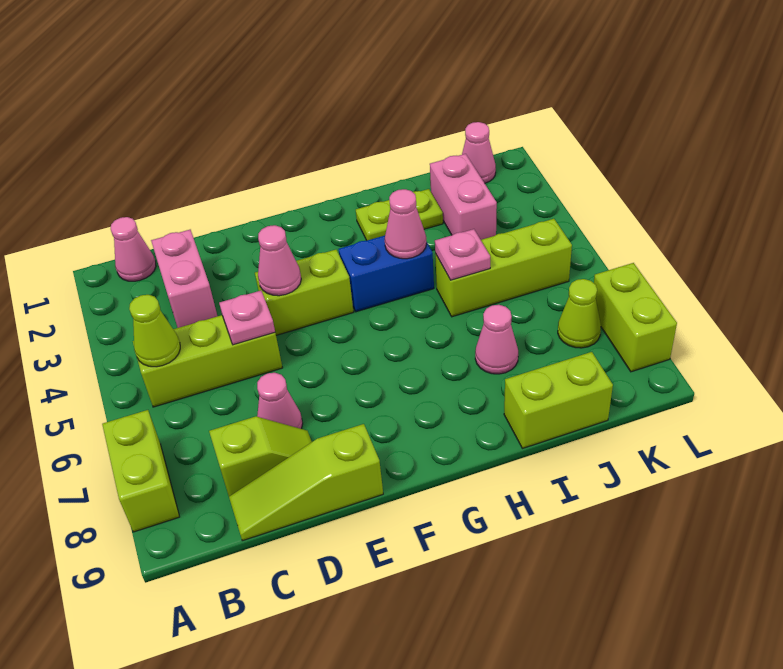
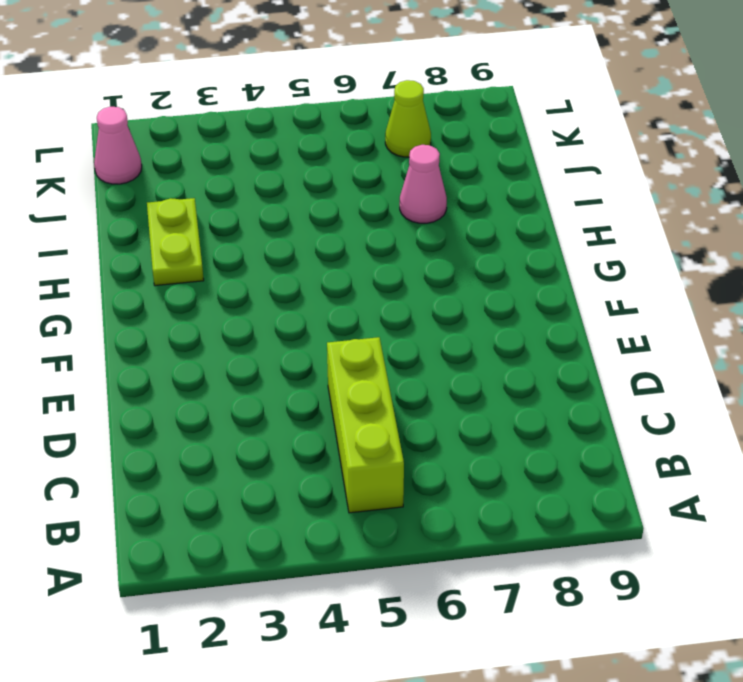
none -> lime 1x2 brick [102,410,180,532]
none -> pink 1x1 cone [111,217,156,281]
none -> pink 1x2 brick [151,230,217,328]

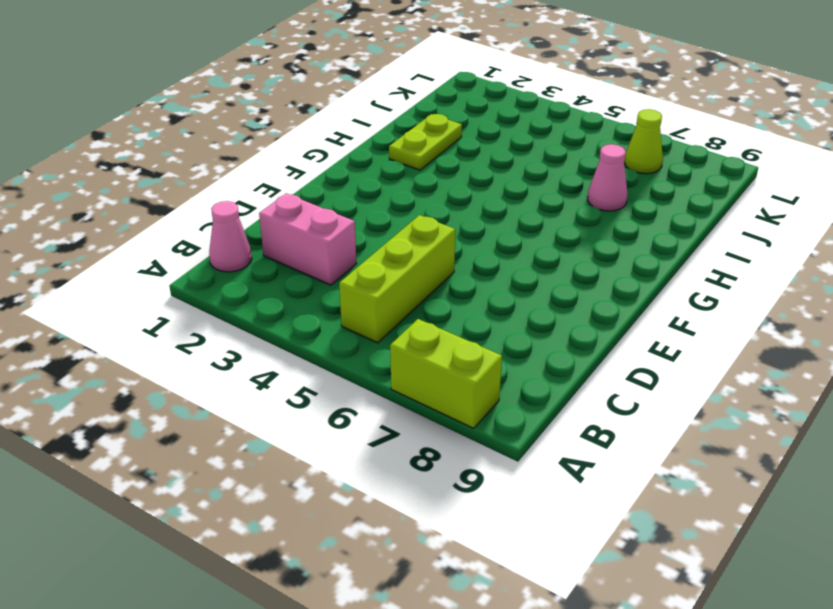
none -> lime 1x2 slope [209,416,312,496]
none -> lime 1x3 slope [229,424,383,541]
none -> pink 1x1 cone [257,373,303,429]

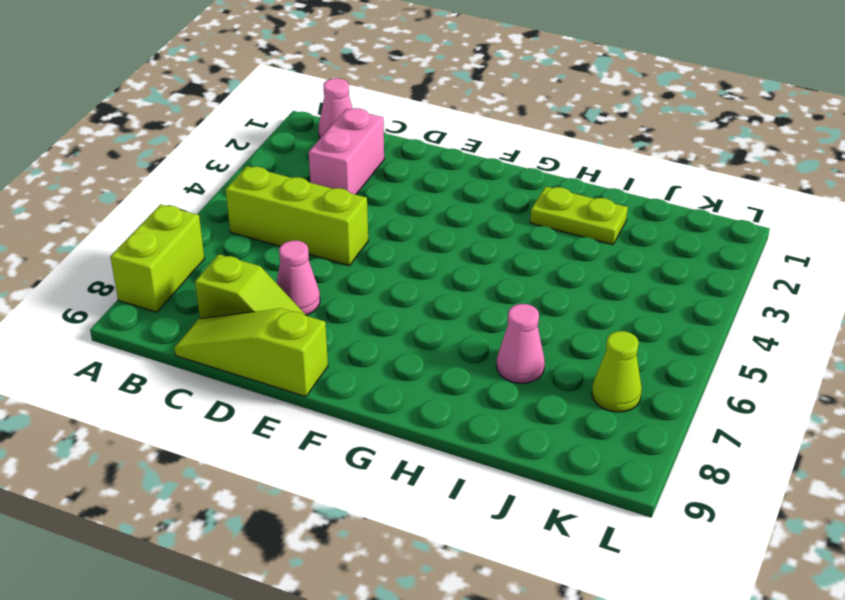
none -> lime 1x2 brick [255,250,354,335]
none -> blue 1x2 brick [339,236,434,312]
none -> lime 1x3 brick [435,219,572,317]

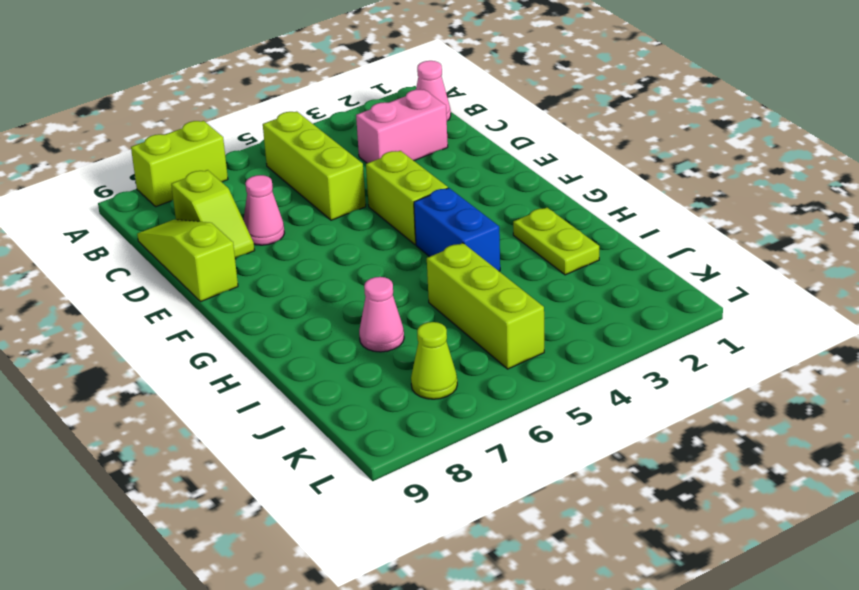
none -> lime 1x2 brick [504,352,613,448]
none -> pink 1x2 brick [430,154,497,240]
none -> pink 1x1 cone [462,122,496,183]

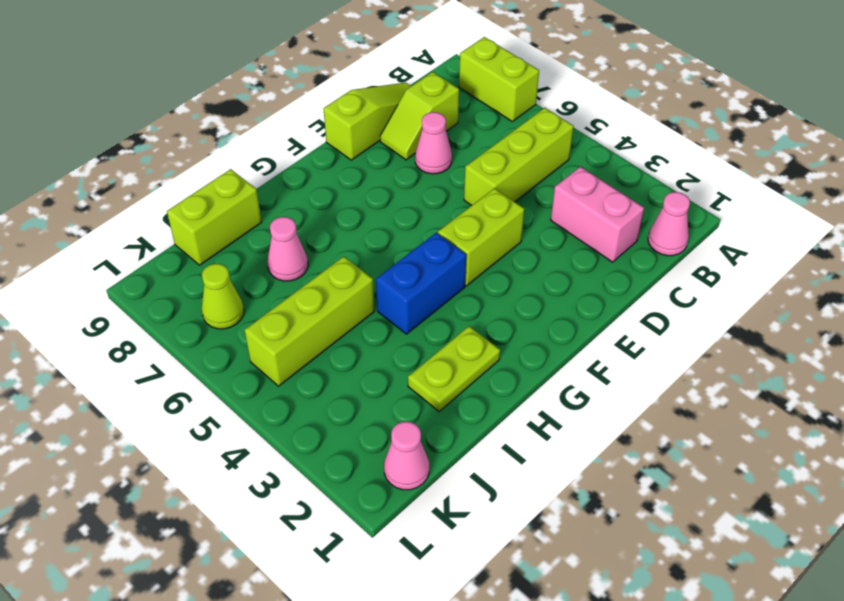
none -> pink 1x2 brick [430,154,497,240]
none -> lime 1x2 brick [594,263,677,372]
none -> lime 1x1 cone [129,295,180,367]

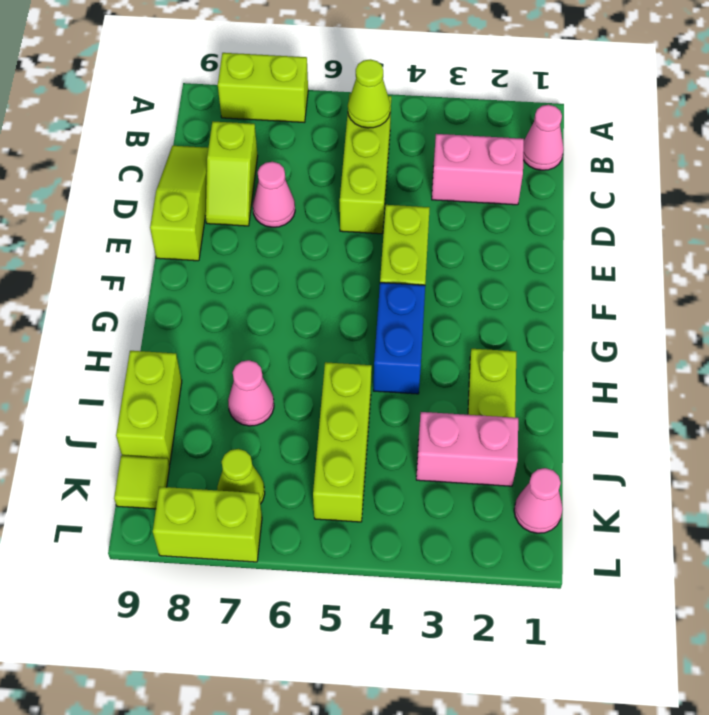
lime 1x1 tile [114,456,170,509] -> none
none -> pink 1x1 plate [219,291,275,345]
none -> pink 1x1 cone [258,225,301,296]
none -> pink 1x1 cone [385,189,426,259]

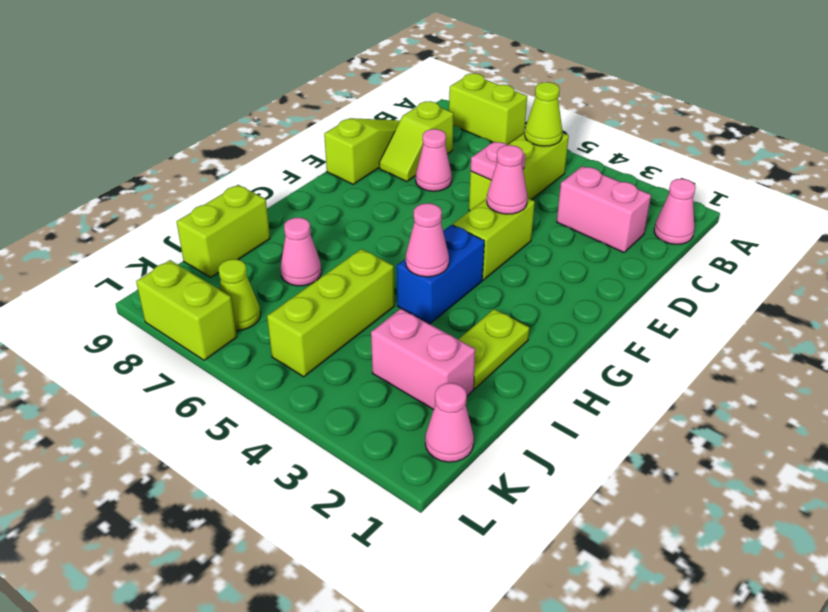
none -> pink 1x1 plate [435,229,490,280]

